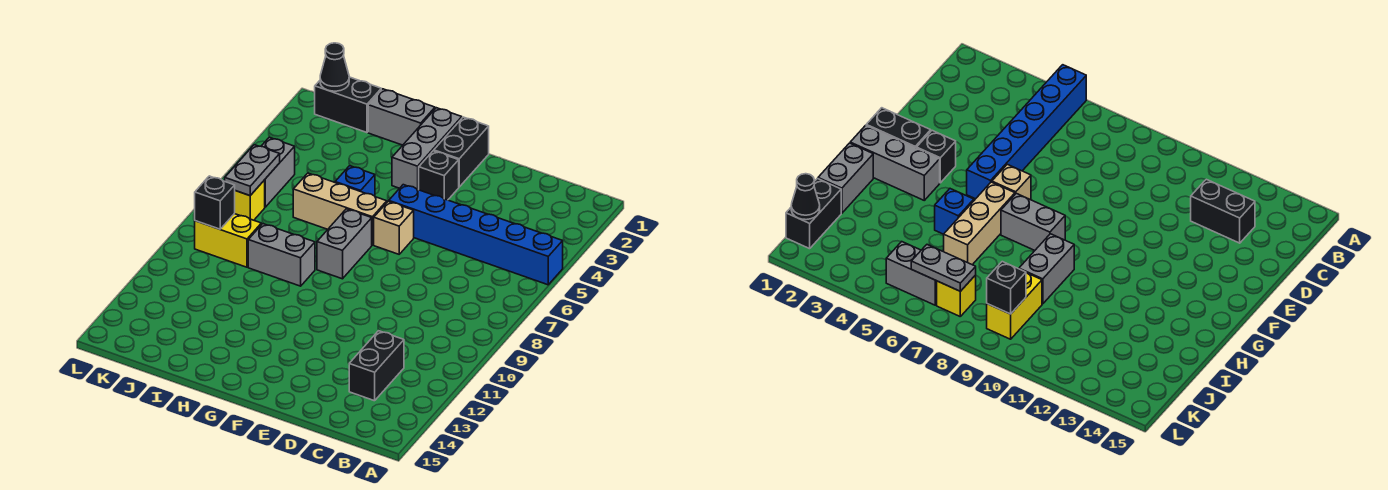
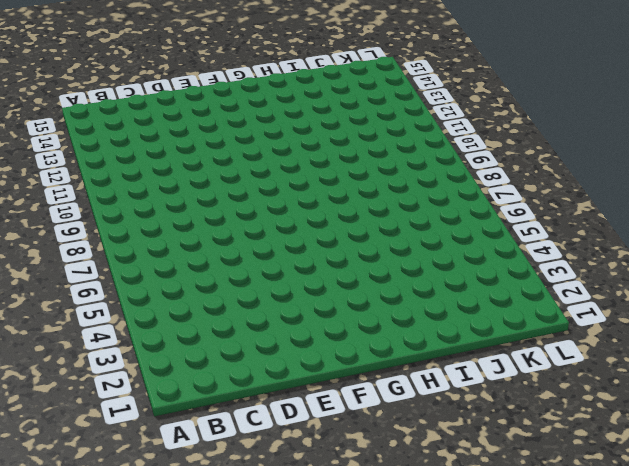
none -> blue 1x6 brick [389,185,563,285]
none -> black 1x2 brick [349,331,404,401]
none -> black 1x2 brick [434,117,489,187]

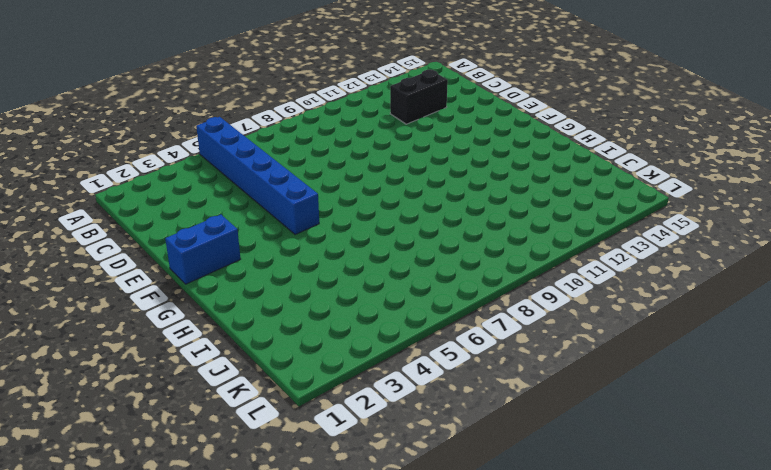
blue 1x2 brick [165,215,240,284] -> black 1x2 brick [434,117,489,187]
none -> black 1x1 brick [419,151,459,200]
none -> tan 1x1 brick [374,201,414,254]
none -> grey 1x3 brick [392,108,462,190]

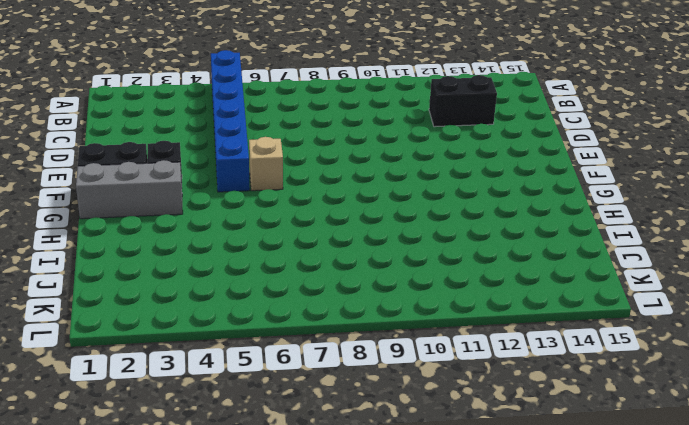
none -> tan 1x3 brick [293,173,387,245]
none -> grey 1x2 brick [317,209,372,279]
none -> grey 1x2 brick [368,89,435,145]

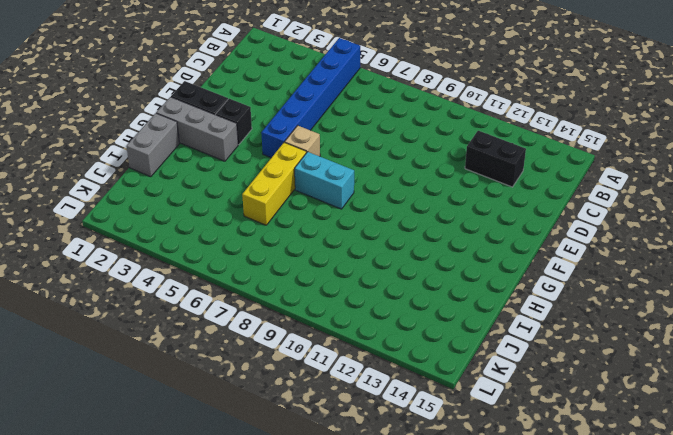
yellow 1x3 brick [242,142,306,225] -> tan 1x3 brick [293,173,387,245]
cyan 1x2 brick [295,152,354,209] -> grey 1x2 brick [317,209,372,279]
none -> blue 1x1 brick [335,166,375,196]
none -> grey 1x2 brick [248,224,315,286]
none -> black 1x2 brick [315,77,381,133]

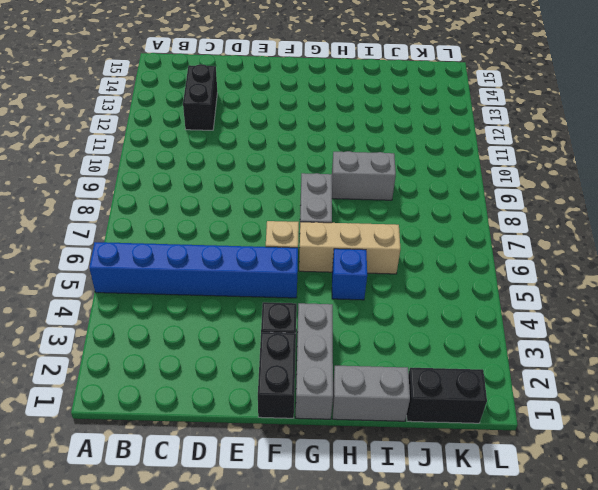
none -> yellow 1x2 brick [195,214,261,267]
none -> grey 1x2 brick [261,137,295,207]
none -> yellow 1x1 brick [234,180,265,220]

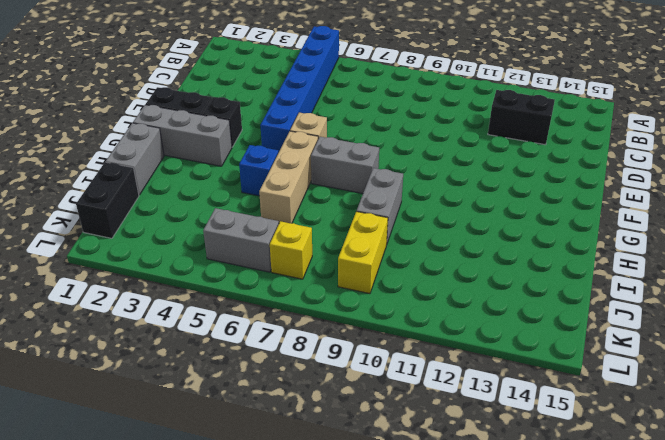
none -> black 1x1 cone [320,43,349,91]
none -> grey 1x2 plate [225,145,280,196]
none -> black 1x1 brick [195,176,235,229]

